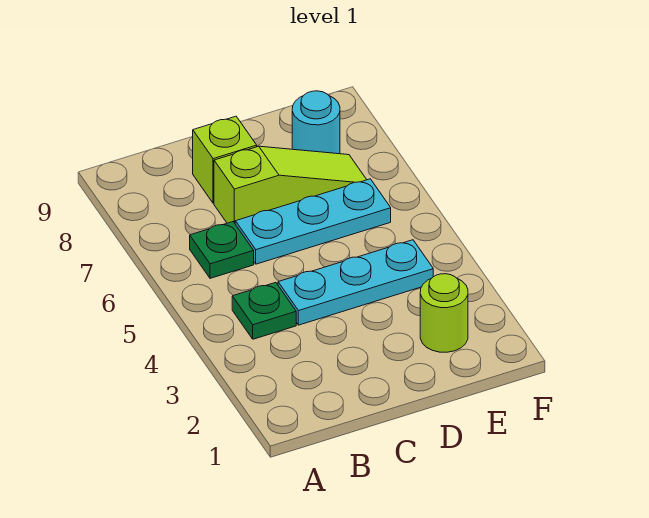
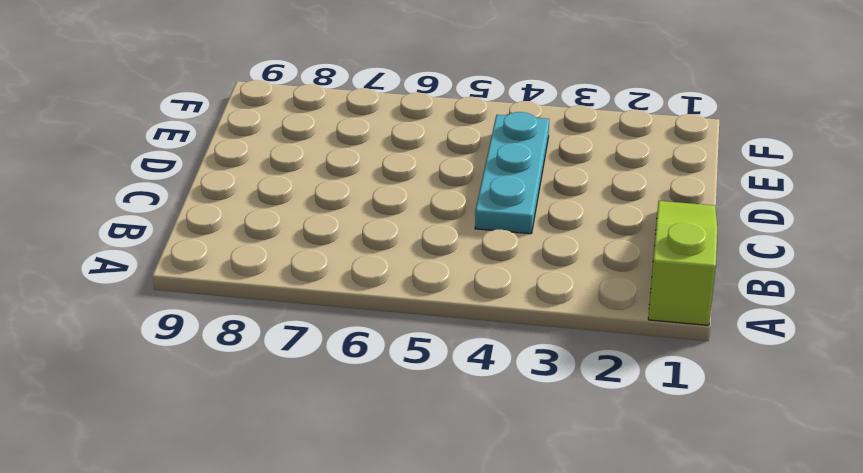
lime 1x3 slope [648,201,717,325] -> lime 1x3 slope moved to [214,146,367,223]
none -> green 1x1 plate [232,282,296,339]
none -> green 1x1 plate [190,222,254,278]

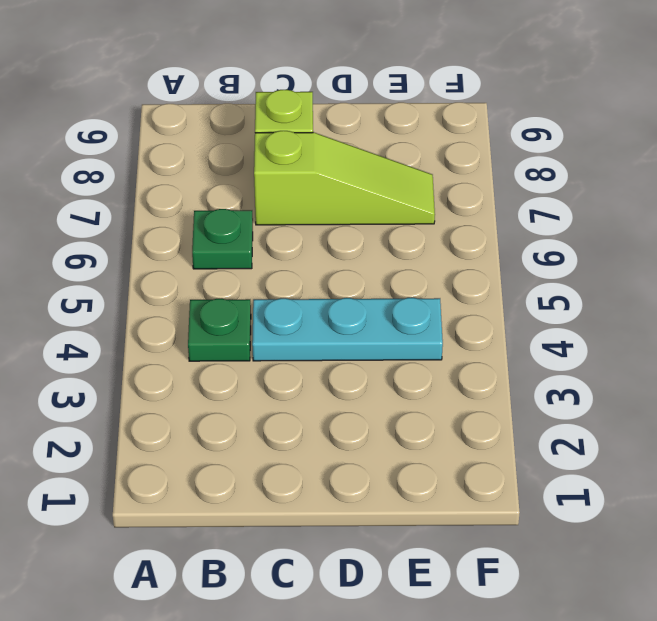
none -> cyan 1x3 plate [235,179,391,264]
none -> lime 1x1 round brick [420,274,468,352]

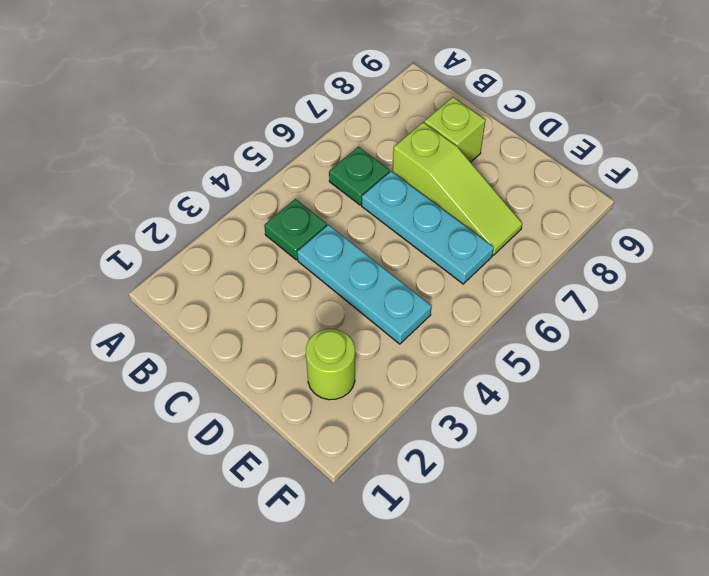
none -> cyan 1x1 round brick [292,91,340,154]

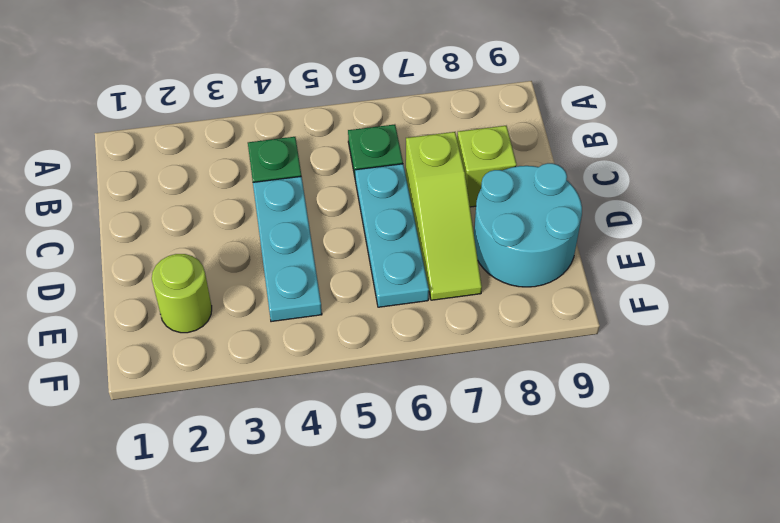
cyan 2x2 round brick [474,163,582,287] -> cyan 1x1 round brick [292,91,340,154]

